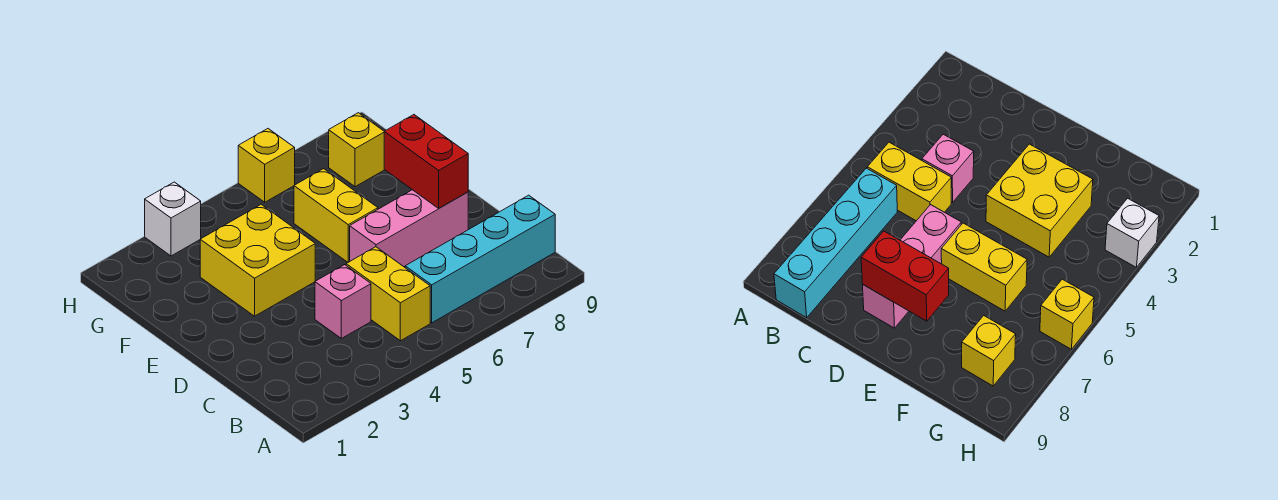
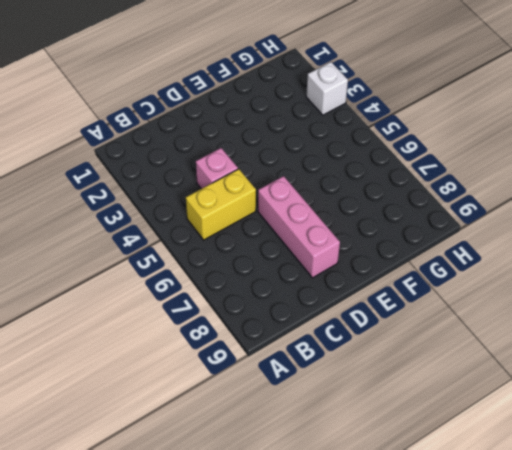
none -> cyan 1x4 brick [405,195,555,323]
none -> yellow 2x2 brick [200,204,315,316]

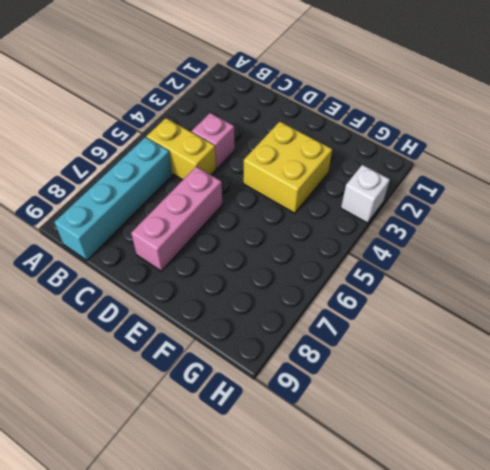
none -> yellow 1x2 brick [294,169,378,262]
none -> yellow 1x1 brick [329,113,384,187]

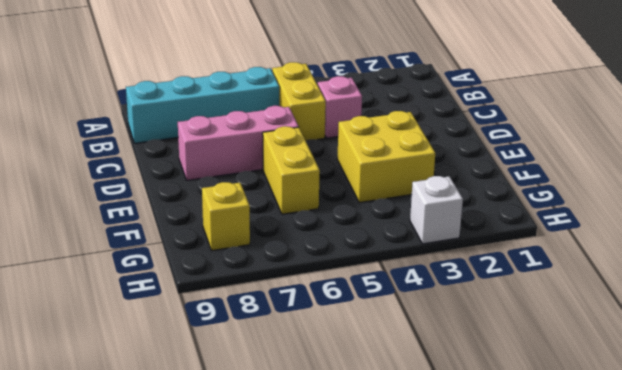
none -> yellow 1x1 brick [238,129,295,202]
none -> red 1x2 brick [384,115,468,208]

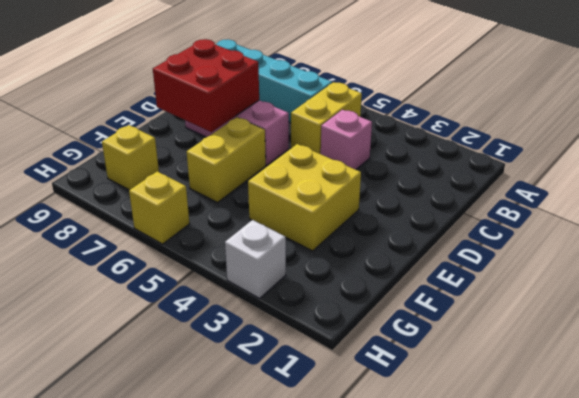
red 2x2 brick [153,39,259,132] -> red 1x2 brick [384,115,468,208]

